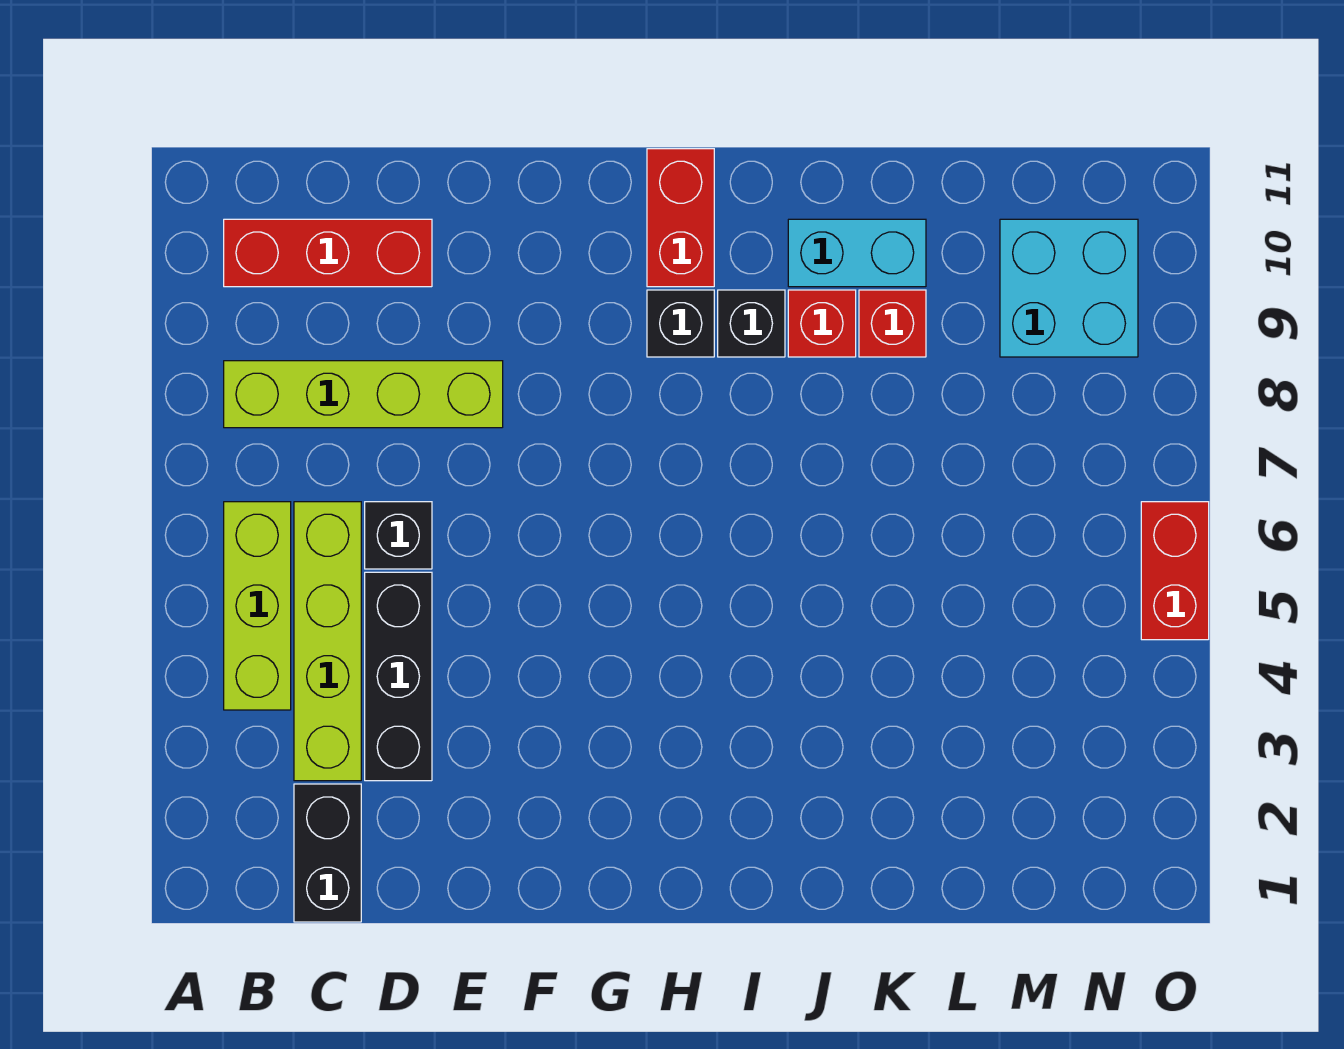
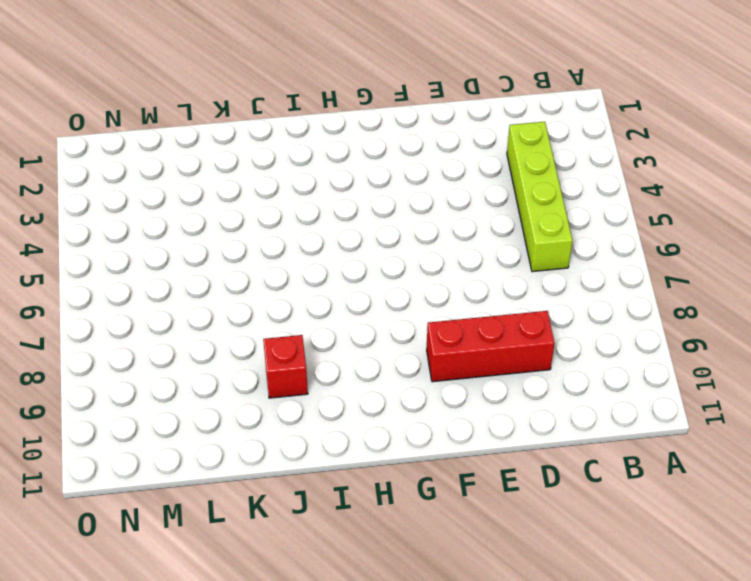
red 1x3 brick [427,311,555,382] -> red 1x3 brick moved to [224,219,432,287]
none -> lime 1x3 brick [224,502,291,710]
none -> lime 1x4 brick [224,361,503,428]
none -> black 1x2 brick [294,784,361,922]

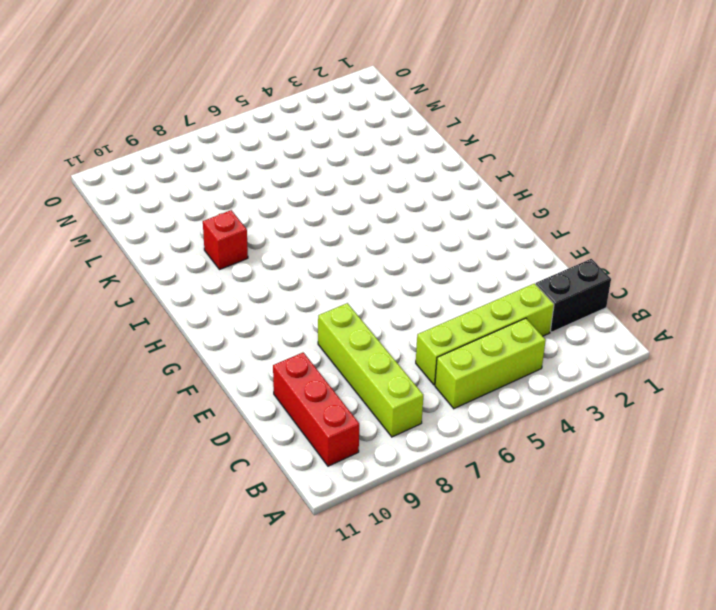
none -> black 1x3 brick [365,572,432,781]
none -> black 1x1 brick [365,502,432,569]
none -> black 1x1 brick [647,290,714,357]

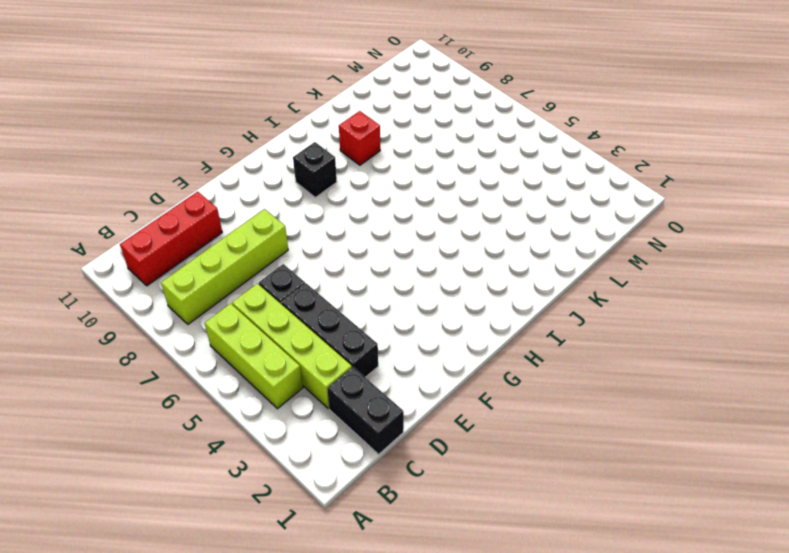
none -> red 1x2 brick [647,149,714,287]
none -> black 1x1 brick [718,290,785,357]
none -> cyan 1x2 brick [788,219,926,287]

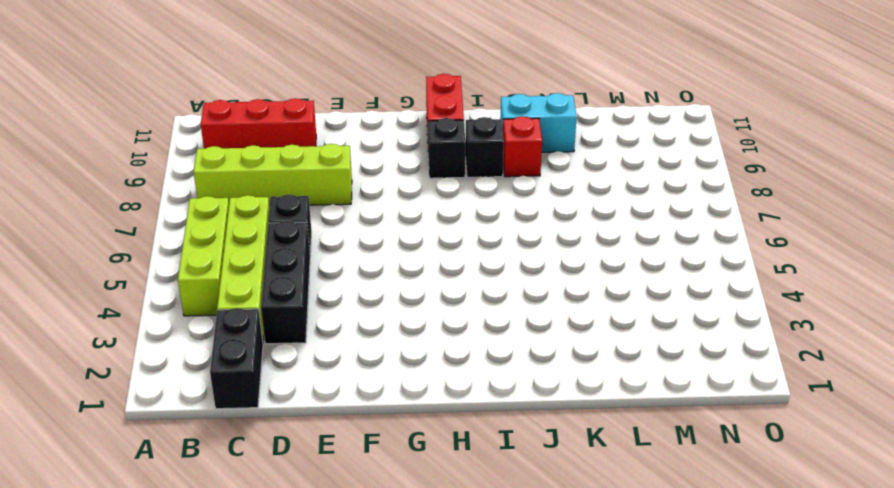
none -> red 1x1 brick [859,290,926,357]
none -> cyan 2x2 brick [1000,219,1138,357]
none -> red 1x2 brick [1141,502,1209,640]

